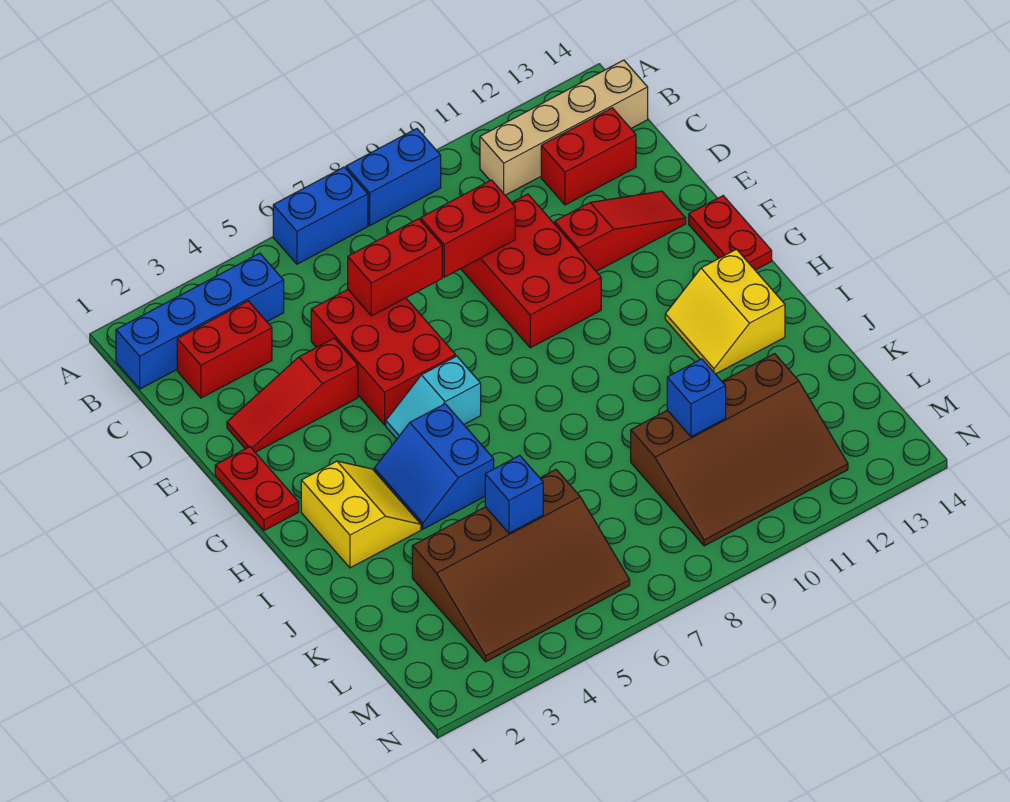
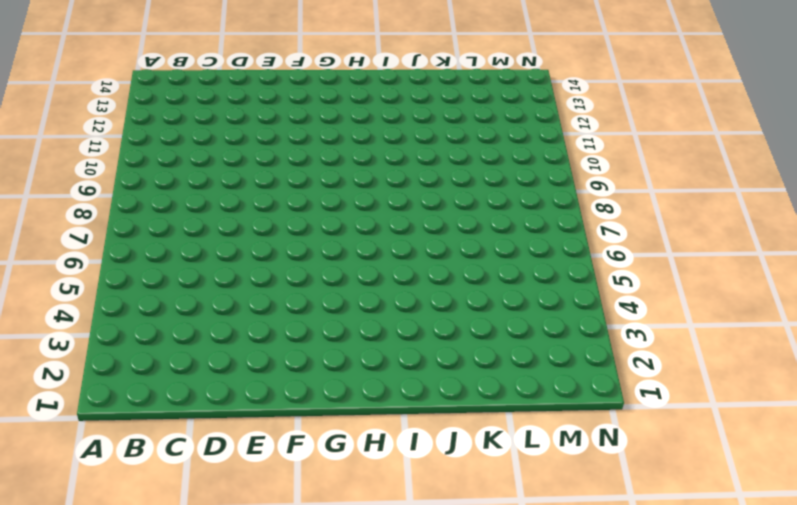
none -> blue 1x2 brick [273,167,368,264]
none -> blue 1x2 brick [346,129,441,225]
none -> blue 1x4 brick [116,253,284,389]

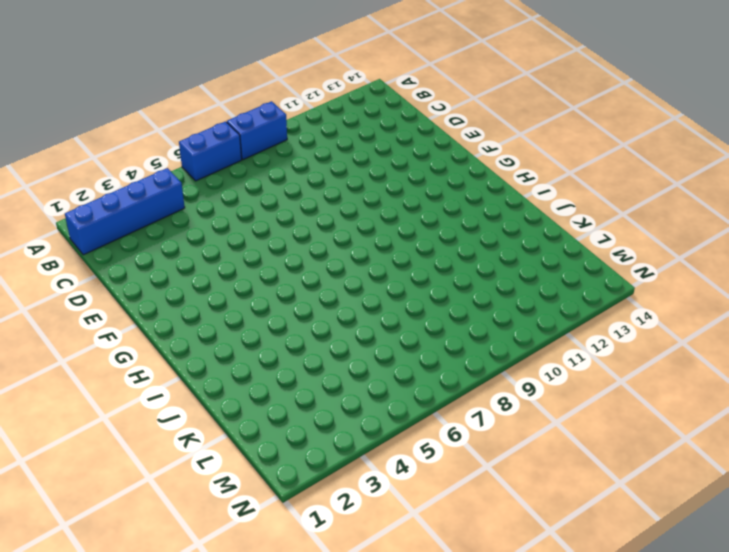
none -> tan 1x4 brick [480,60,648,195]
none -> red 1x2 brick [177,301,272,398]
none -> red 1x2 brick [541,108,636,205]

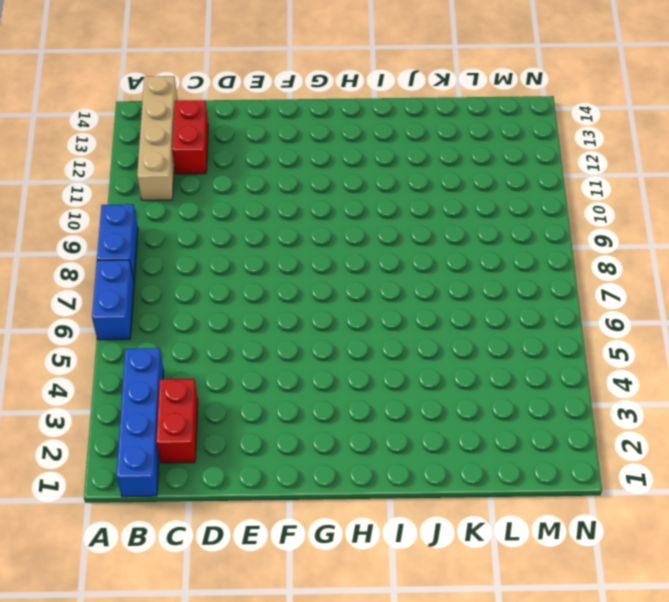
none -> red 2x3 brick [311,290,456,425]
none -> red 2x3 brick [461,194,601,348]
none -> red 1x3 slope [227,338,358,452]

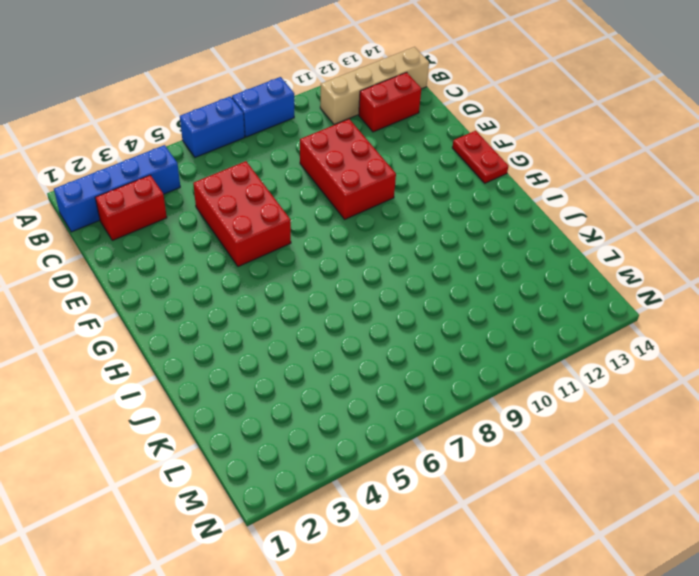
none -> red 1x3 slope [227,338,358,452]
none -> red 1x3 slope [555,191,686,271]
none -> red 1x2 plate [215,447,299,530]

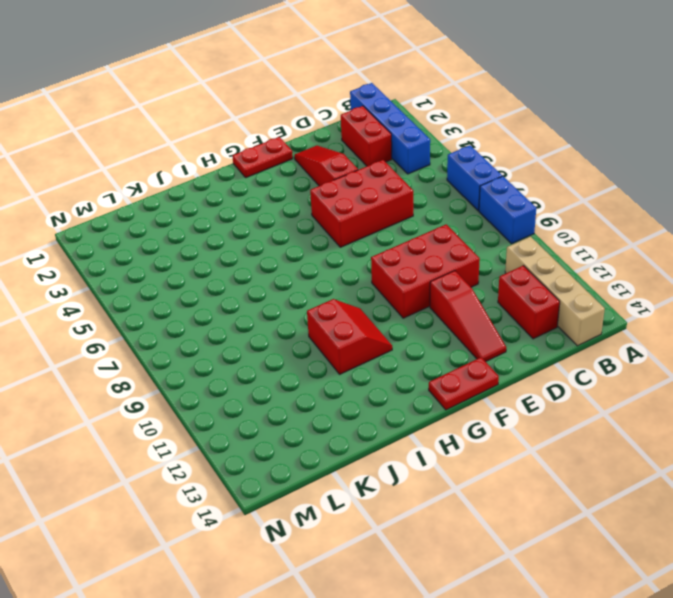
red 2x2 slope [307,299,392,374] -> none
none -> cyan 1x2 slope [386,356,481,439]
none -> yellow 2x2 slope [301,461,421,568]
none -> blue 2x2 slope [374,404,494,529]

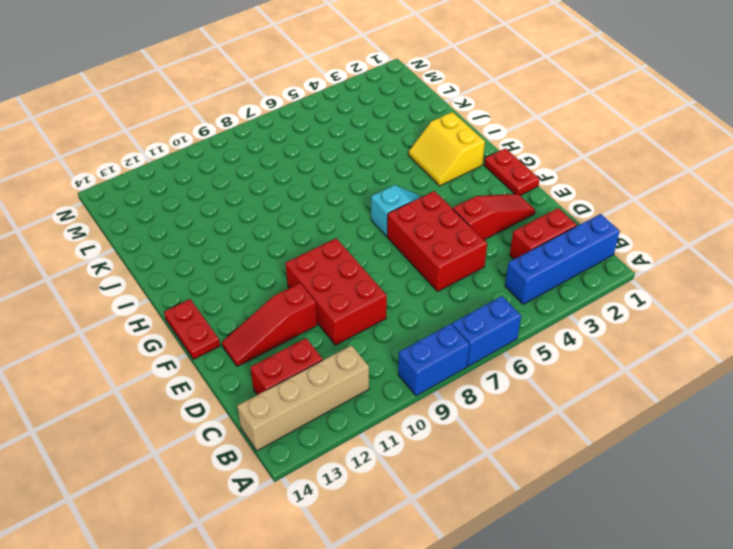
none -> blue 2x2 slope [374,404,494,529]
none -> yellow 2x2 slope [665,249,785,374]
none -> brown 3x4 slope [412,470,630,662]

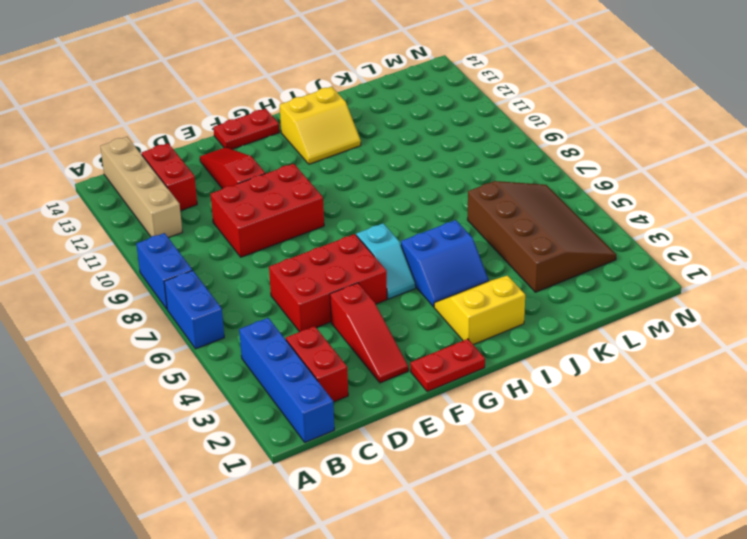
none -> brown 3x4 slope [631,354,848,546]
none -> red 1x2 brick [348,219,442,316]
none -> red 1x2 brick [421,180,515,277]

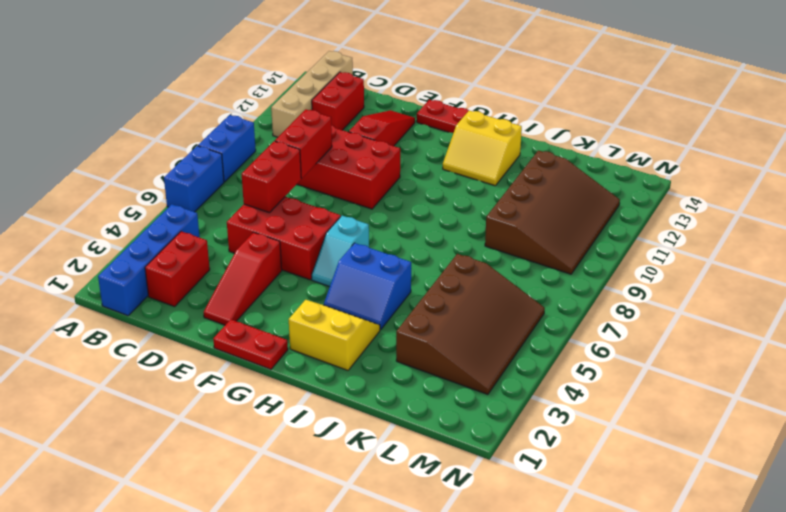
none -> blue 1x1 brick [485,455,543,533]
none -> blue 1x1 brick [667,359,726,437]

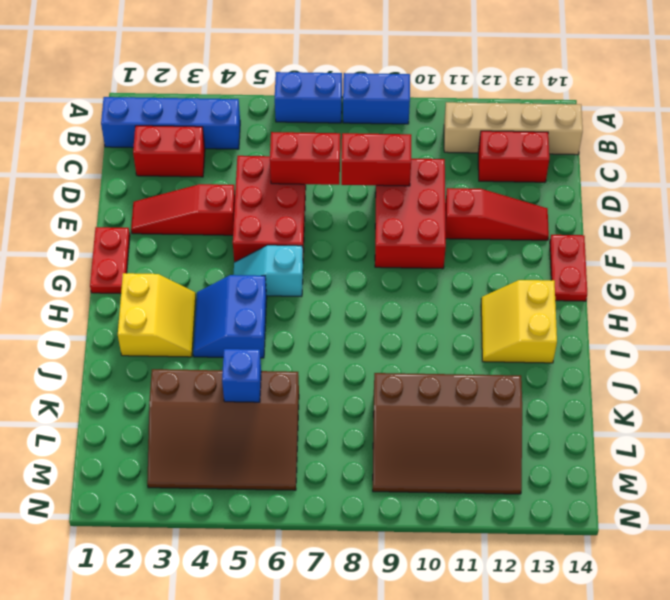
none -> blue 1x1 brick [667,359,726,437]

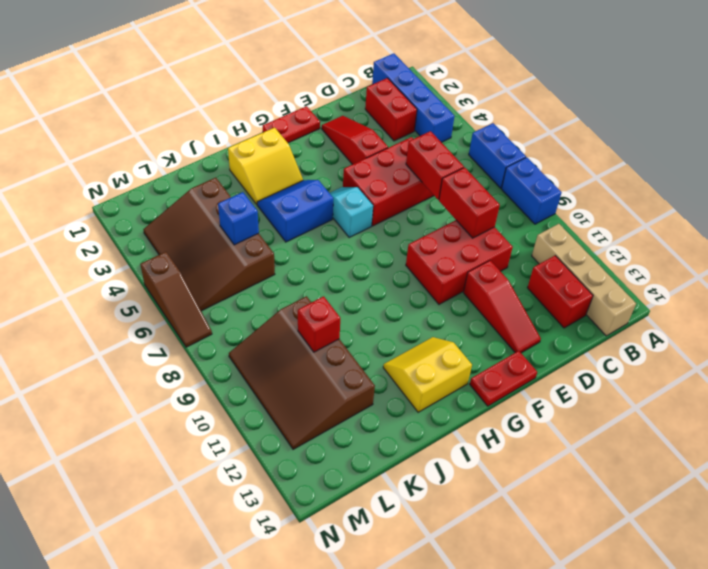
red 1x1 brick [298,296,340,352] -> blue 1x1 brick [667,359,726,437]
brown 1x3 slope [140,252,212,347] -> none

